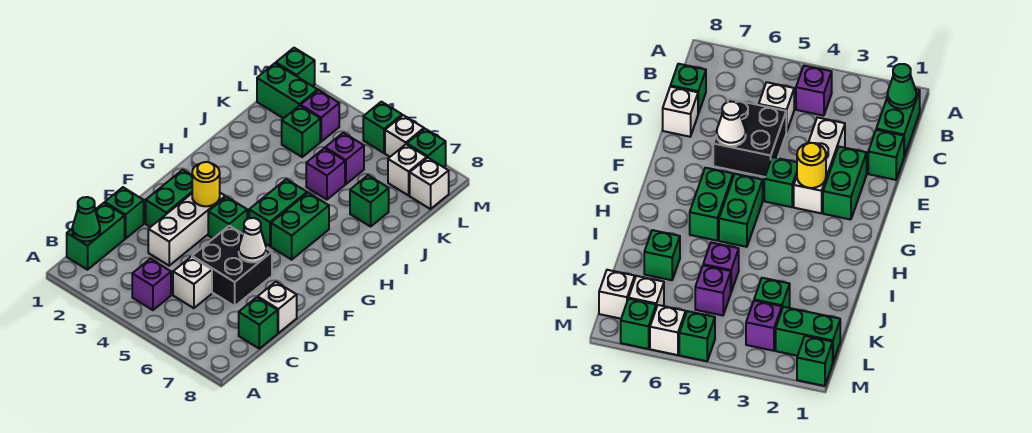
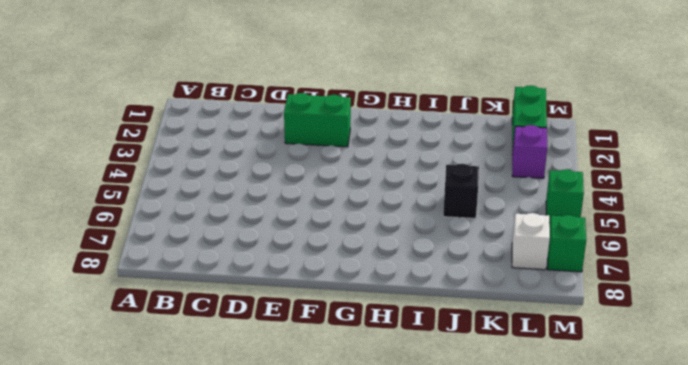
black 1x1 brick [443,164,479,219] -> purple 1x1 brick [306,148,345,200]
none -> green 1x2 brick [67,203,125,270]
none -> purple 1x1 brick [132,259,171,310]
none -> white 1x1 brick [173,257,212,308]

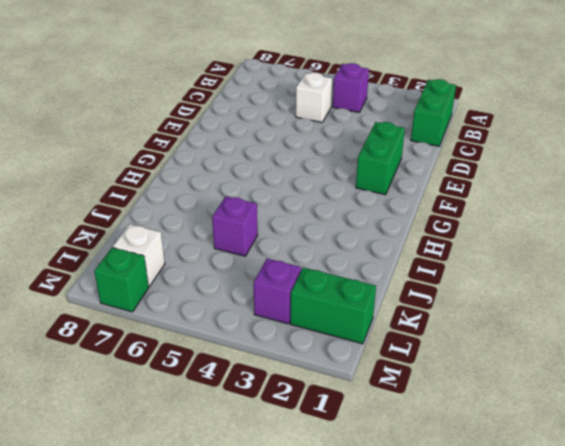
none -> green 1x1 brick [239,297,278,349]
none -> green 1x1 brick [105,187,144,239]
none -> white 1x3 brick [148,193,225,266]

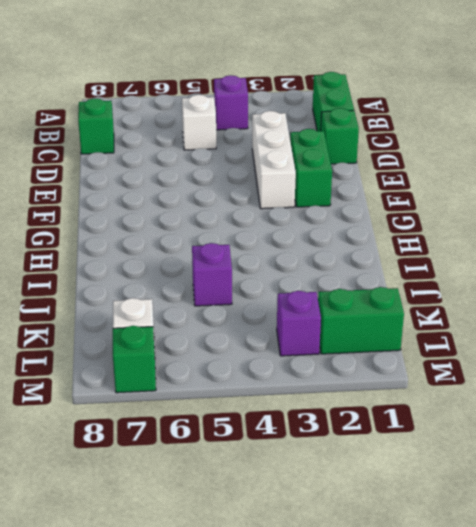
none -> black 2x2 brick [192,226,272,306]
none -> white 1x1 brick [258,282,297,333]
none -> green 1x1 brick [208,197,247,238]

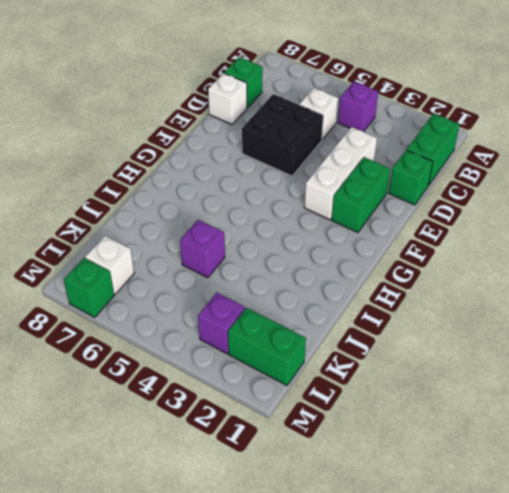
none -> green 1x1 brick [208,197,247,238]
none -> green 1x2 brick [249,179,307,246]
none -> green 1x2 brick [271,193,329,260]

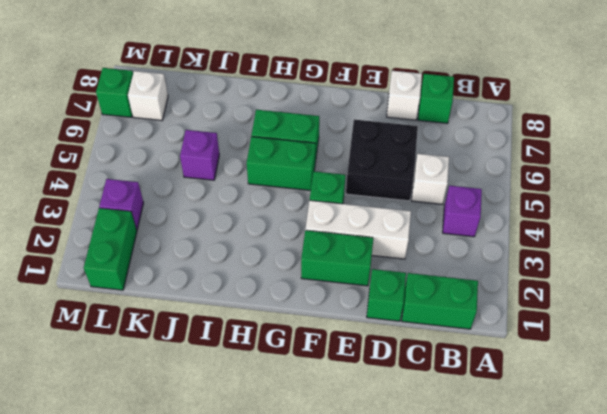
none -> green 1x1 brick [350,175,389,227]
none -> green 1x1 brick [282,106,320,157]
none -> purple 1x1 brick [325,133,364,184]

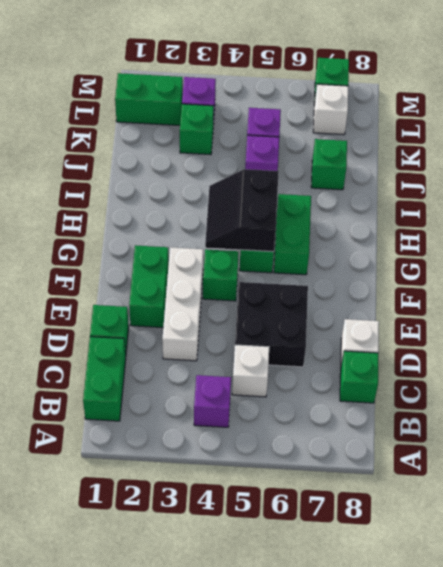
black 2x2 slope [205,169,279,252] -> none
none -> white 1x1 brick [410,158,449,209]
none -> green 1x1 brick [276,48,315,86]
none -> green 1x1 brick [363,102,402,153]

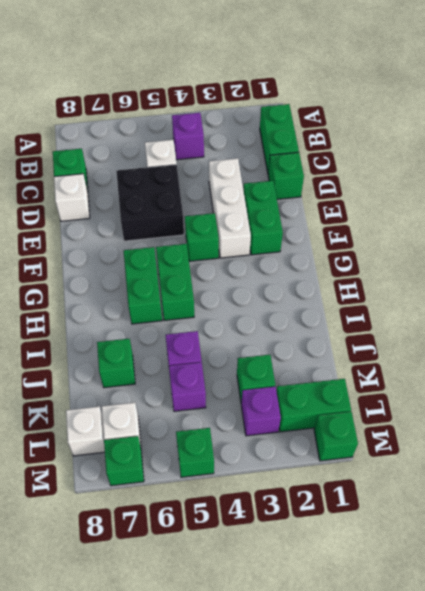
none -> white 1x1 brick [385,115,424,157]
none -> green 1x1 cone [72,197,100,241]
none -> white 1x1 cone [239,218,266,262]

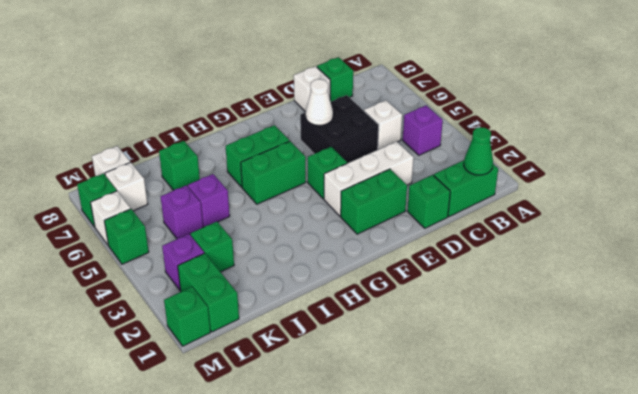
none -> yellow 1x1 round brick [192,162,220,206]

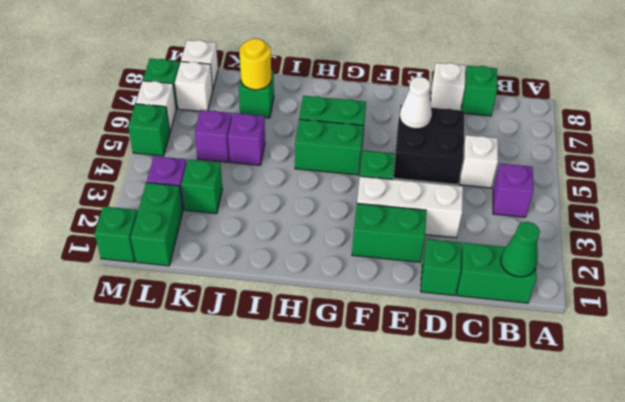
yellow 1x1 round brick [240,39,271,90] -> yellow 1x1 round brick moved to [192,162,220,206]

